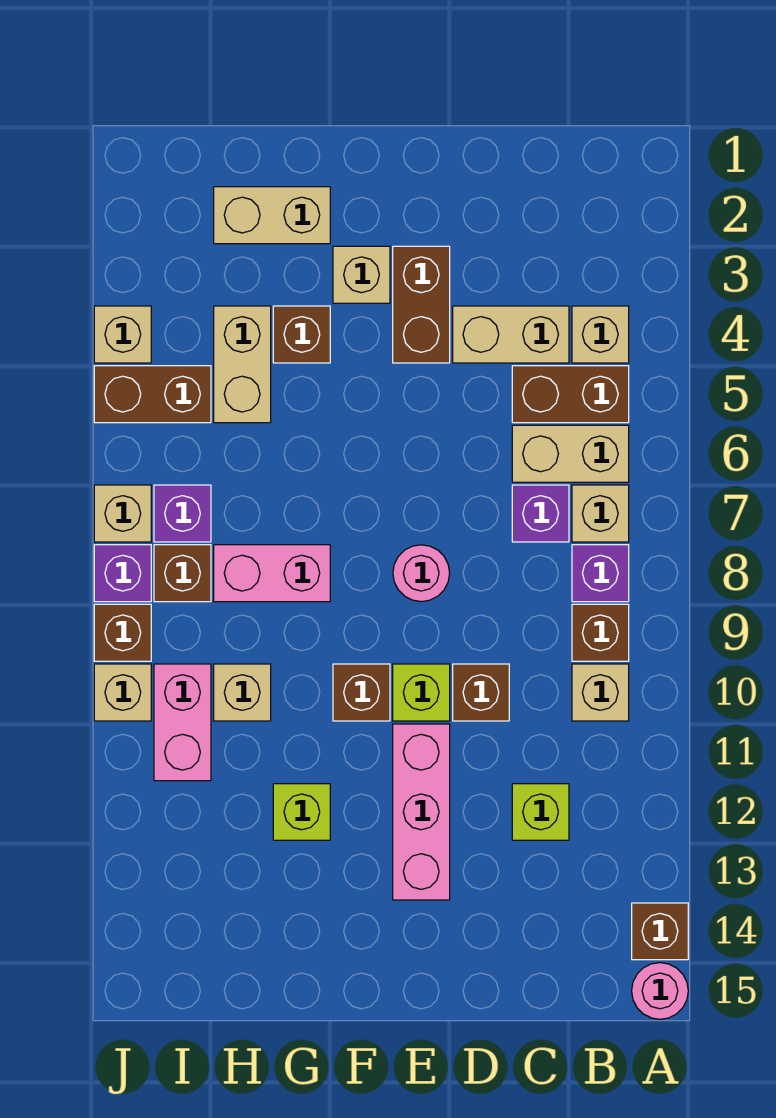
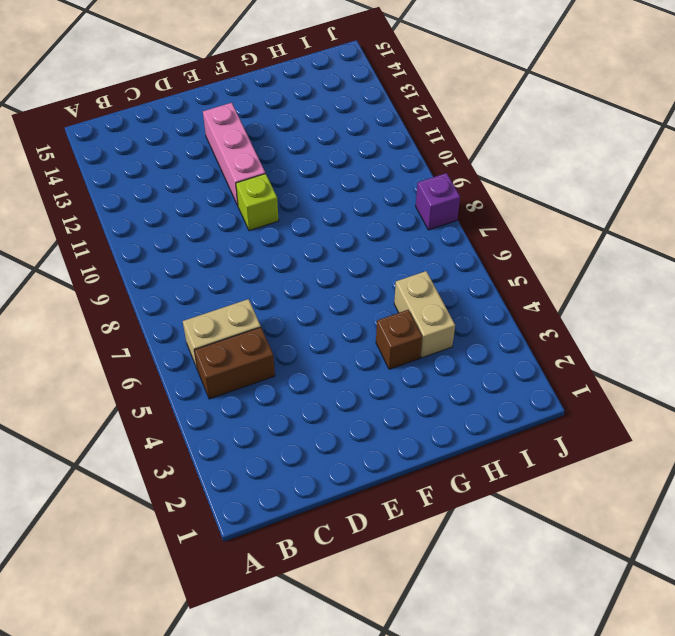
none -> brown 1x1 brick [632,903,688,960]
none -> pink 1x1 round brick [632,963,688,1019]
none -> tan 1x1 brick [572,306,629,363]
none -> tan 1x1 brick [572,485,629,542]

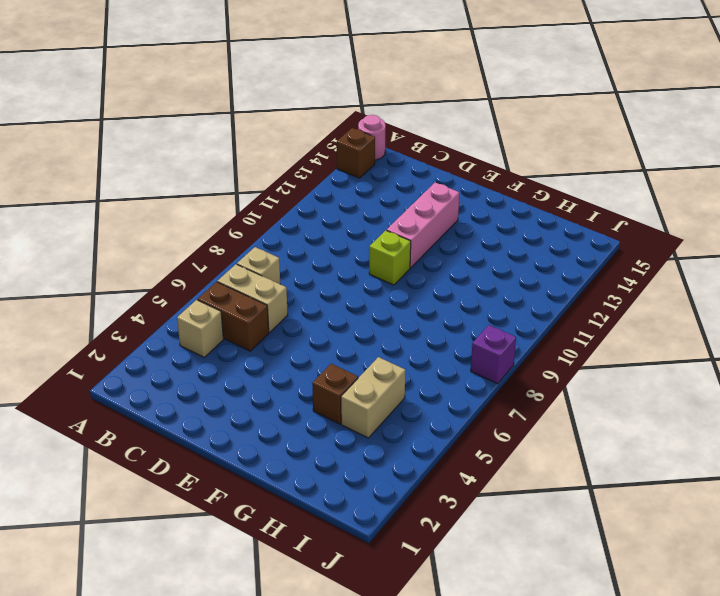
none -> purple 1x1 brick [572,545,629,602]
none -> brown 1x1 brick [572,604,629,661]
none -> tan 1x1 brick [572,664,629,721]
none -> tan 1x2 brick [453,306,569,363]

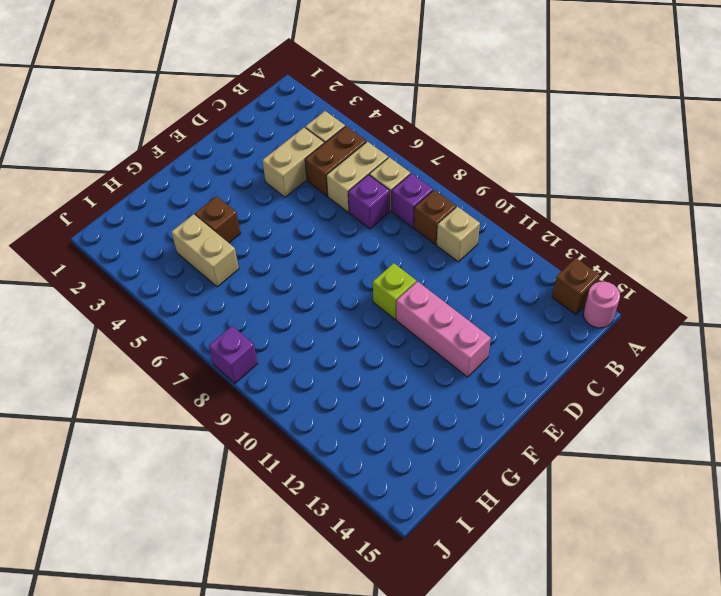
none -> lime 1x1 brick [512,784,569,840]
none -> brown 1x1 brick [453,664,509,721]
none -> brown 1x2 brick [393,246,450,363]
none -> pink 1x1 round brick [393,545,450,602]

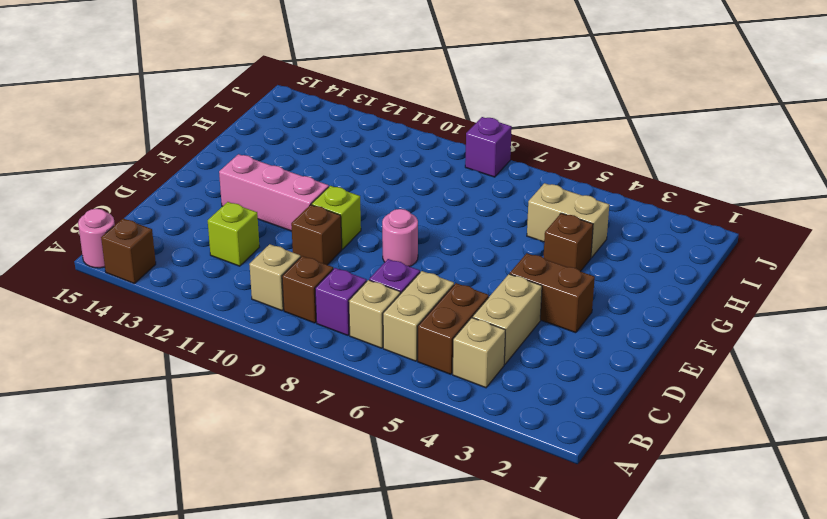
none -> tan 1x1 brick [333,246,390,303]
none -> brown 1x1 brick [333,664,390,721]
none -> tan 1x2 brick [214,187,330,244]
none -> pink 1x2 brick [214,545,330,602]

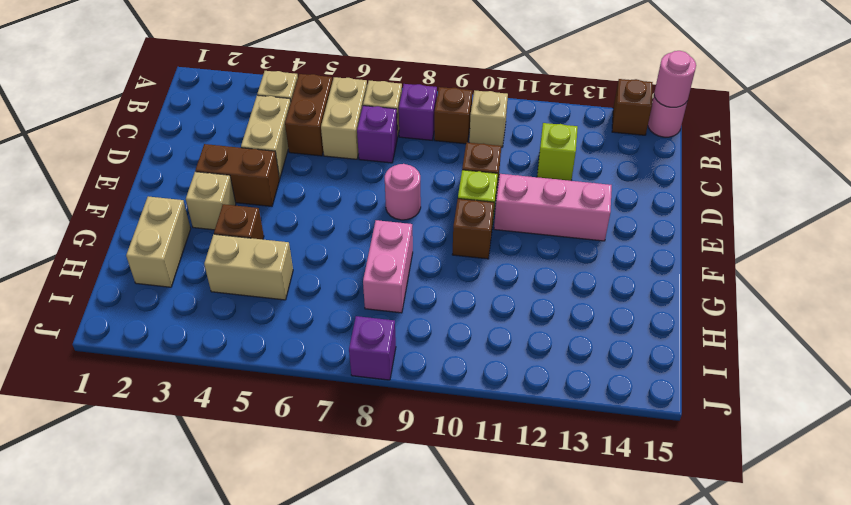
pink 1x1 round brick [654,51,696,107] -> none
none -> lime 1x1 brick [273,784,330,840]
none -> tan 1x1 brick [214,664,271,721]
none -> brown 1x2 brick [94,366,211,423]
none -> purple 1x1 brick [154,485,211,542]

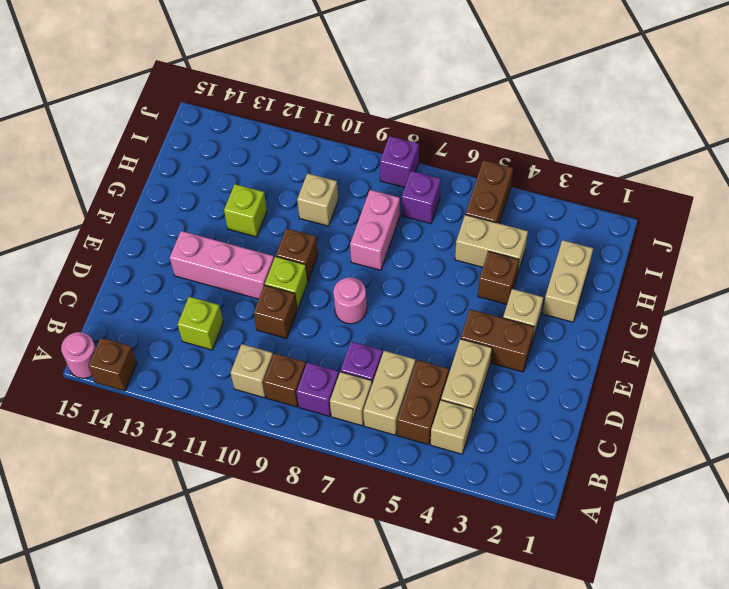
none -> brown 1x1 brick [154,545,211,602]
none -> pink 1x2 brick [154,664,211,781]
none -> tan 1x1 brick [94,306,151,363]
none -> tan 1x1 brick [94,485,151,542]

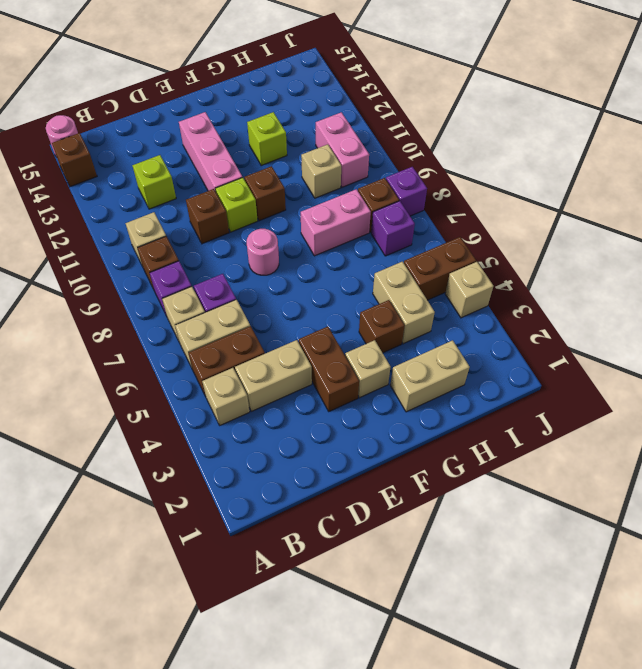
none -> tan 1x1 brick [94,485,151,542]
none -> brown 1x1 brick [94,604,151,661]
none -> tan 1x1 brick [94,664,151,721]

